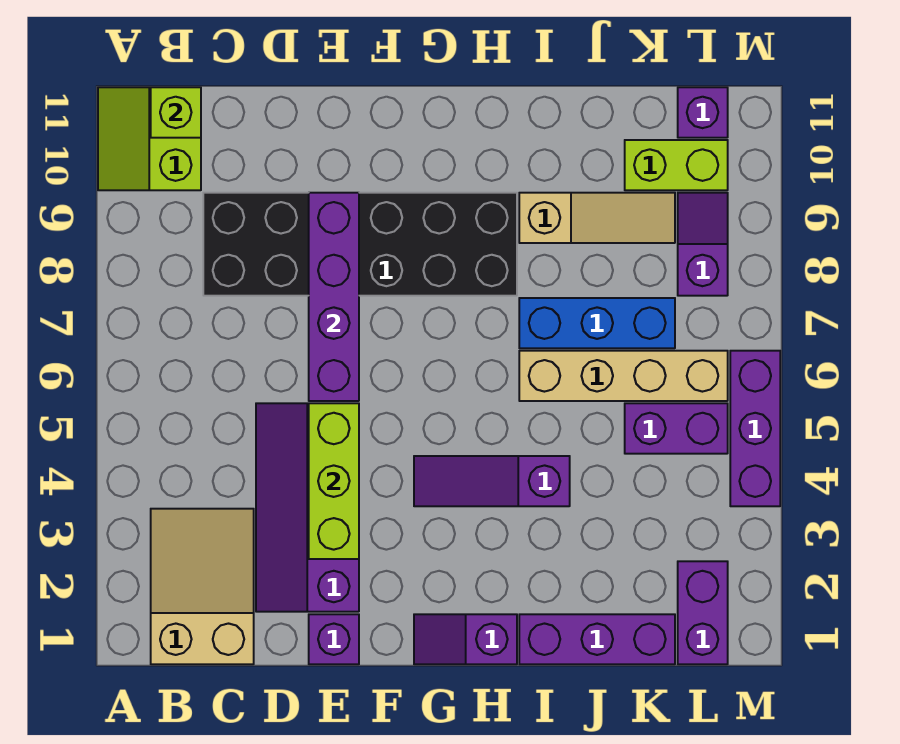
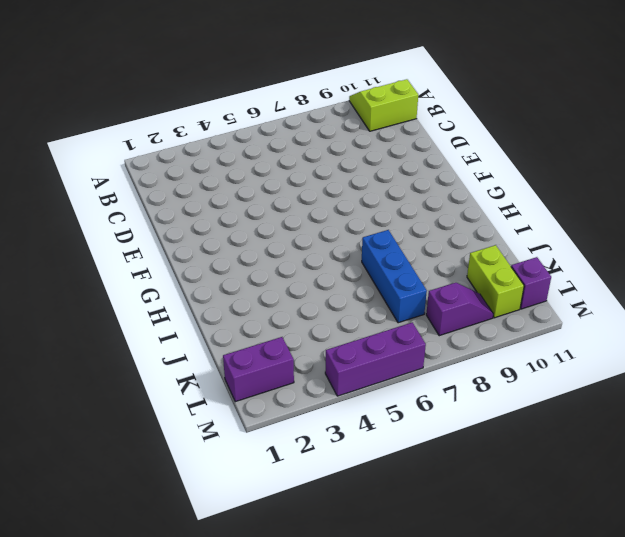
none -> tan 2x3 slope [151,509,254,664]
none -> black 2x6 brick [203,193,517,296]
none -> purple 2x4 slope [256,403,359,612]

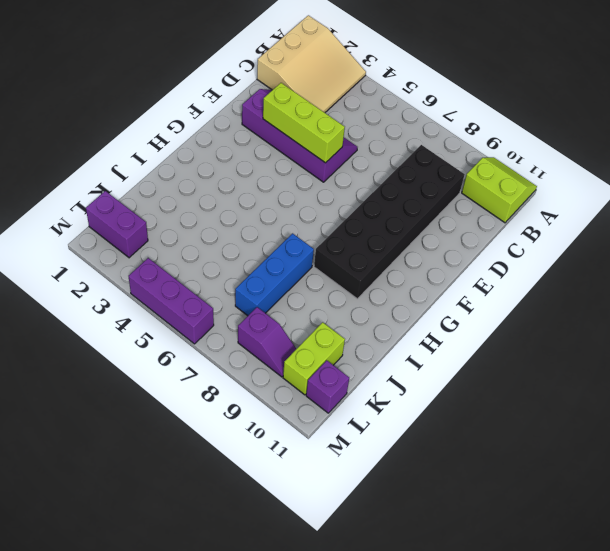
tan 3x3 slope [257,15,366,113] -> tan 2x3 slope [151,509,254,664]
none -> purple 1x1 brick [309,614,359,664]
none -> purple 1x2 slope [414,614,517,664]
none -> purple 1x3 slope [414,456,570,506]

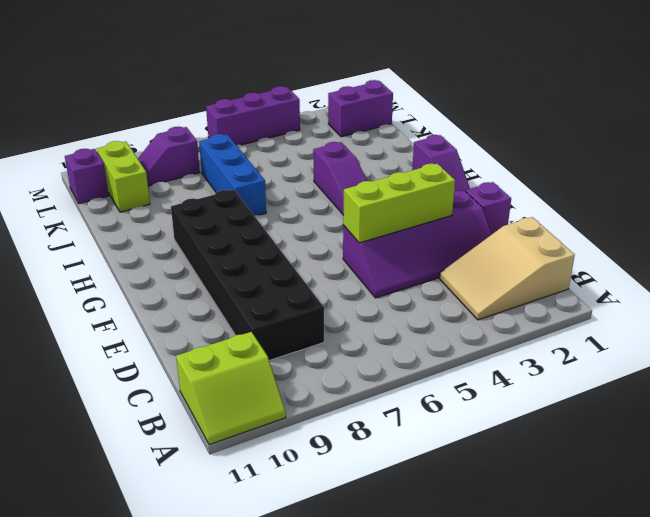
none -> purple 1x3 brick [519,614,675,664]
none -> tan 1x4 brick [519,351,728,401]
none -> tan 1x3 slope [519,193,675,243]

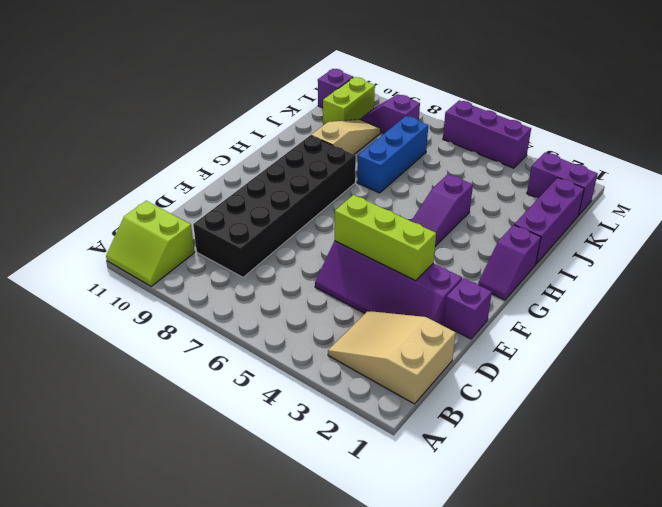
none -> tan 1x4 brick [519,351,728,401]
none -> purple 1x2 brick [625,403,728,454]
none -> lime 1x1 brick [151,87,201,138]

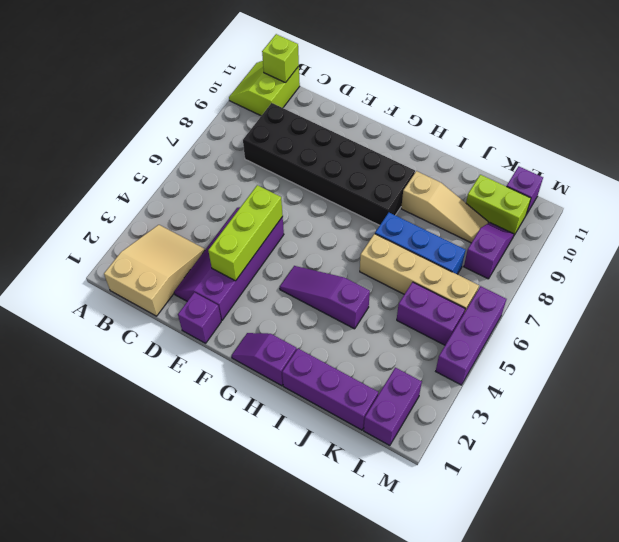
none -> purple 1x4 brick [309,193,359,401]

